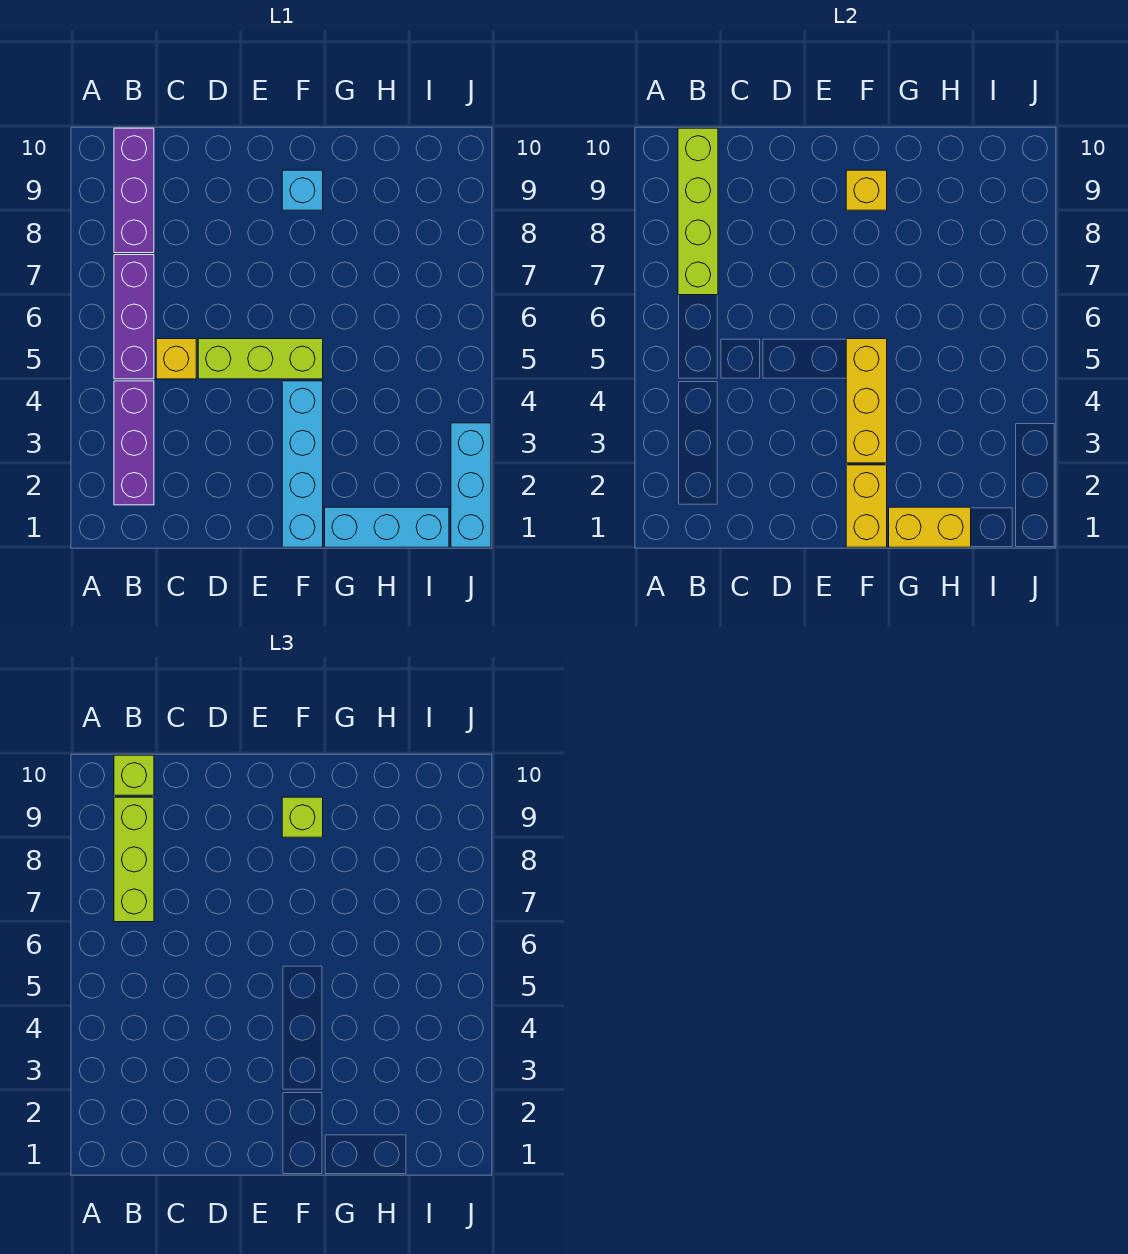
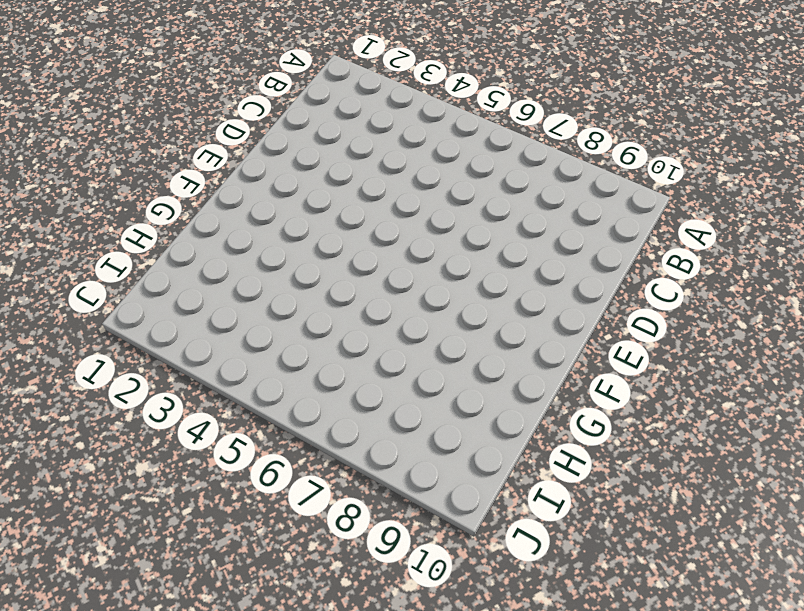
none -> purple 1x3 brick [114,381,154,505]
none -> purple 1x3 brick [114,255,154,379]
none -> purple 1x3 brick [114,128,154,253]

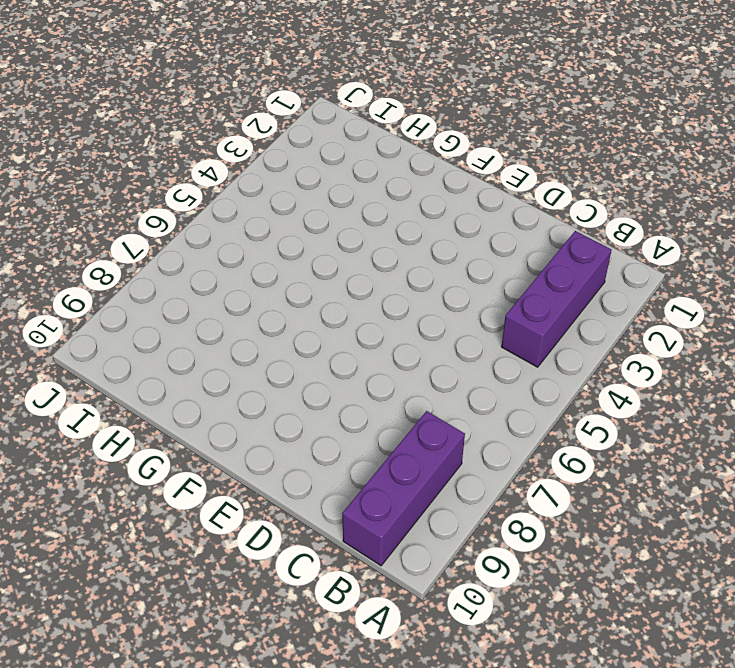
none -> purple 1x3 brick [114,255,154,379]
none -> yellow 1x1 brick [156,339,196,379]
none -> lime 1x3 brick [198,339,323,379]

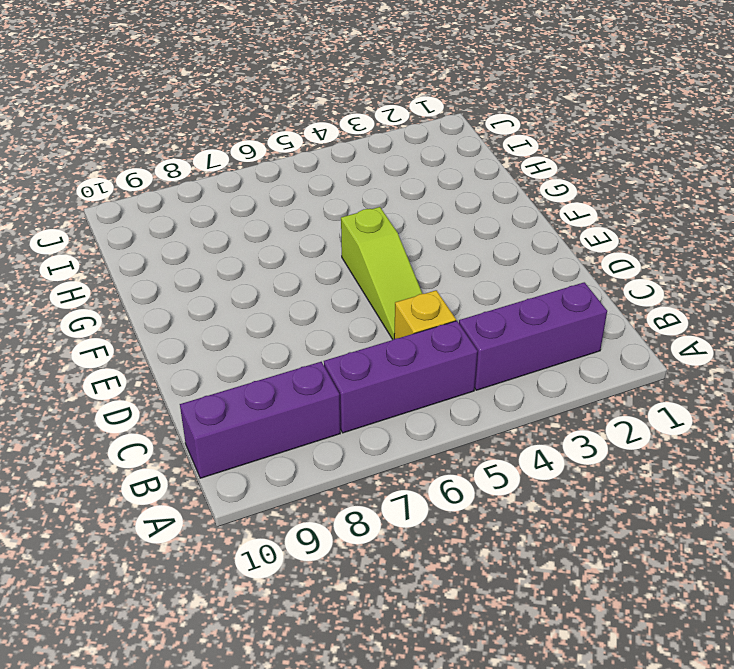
lime 1x3 slope [341,207,422,339] -> lime 1x3 brick [198,339,323,379]
none -> cyan 1x4 brick [282,381,323,547]
none -> cyan 1x1 brick [282,170,323,210]
none -> cyan 1x3 brick [325,507,449,547]

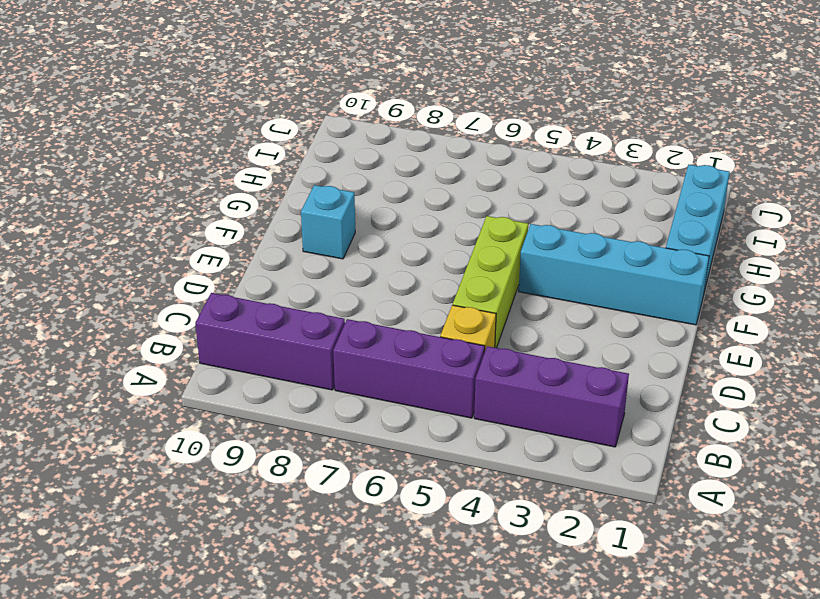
none -> cyan 1x3 brick [451,423,491,547]
none -> lime 1x4 brick [678,128,718,295]
none -> yellow 1x2 brick [846,465,887,547]

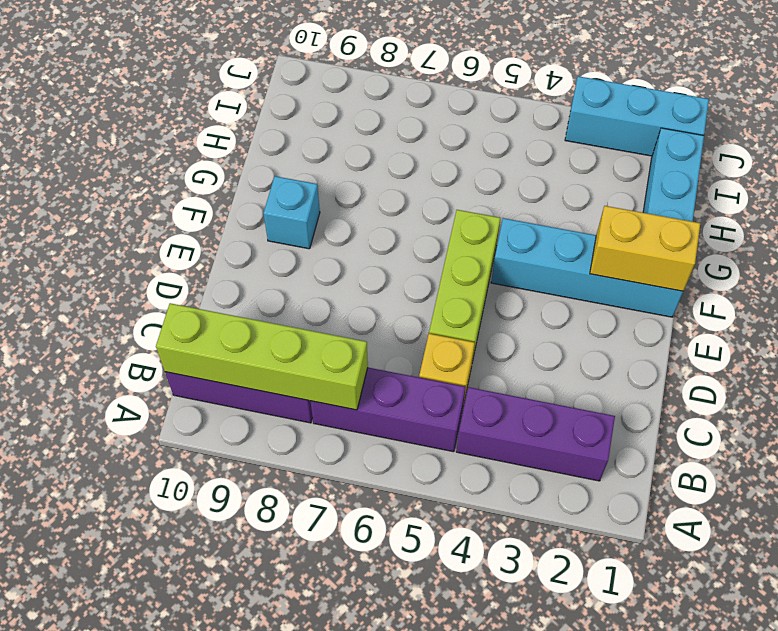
none -> yellow 1x3 brick [846,339,887,463]
none -> yellow 1x1 brick [846,170,887,210]
none -> yellow 1x2 brick [889,507,971,547]

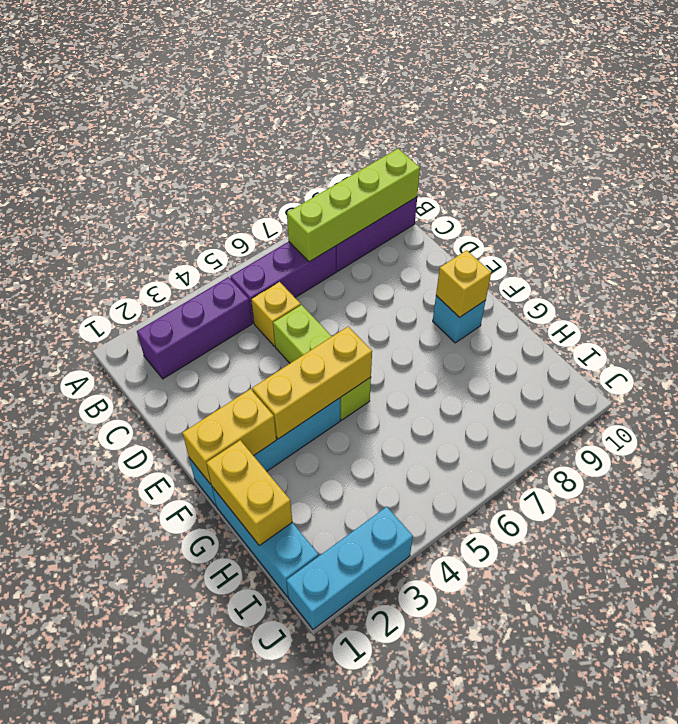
none -> lime 1x3 brick [114,797,154,922]
none -> lime 1x1 brick [114,755,154,795]
none -> lime 1x1 brick [282,797,323,837]

